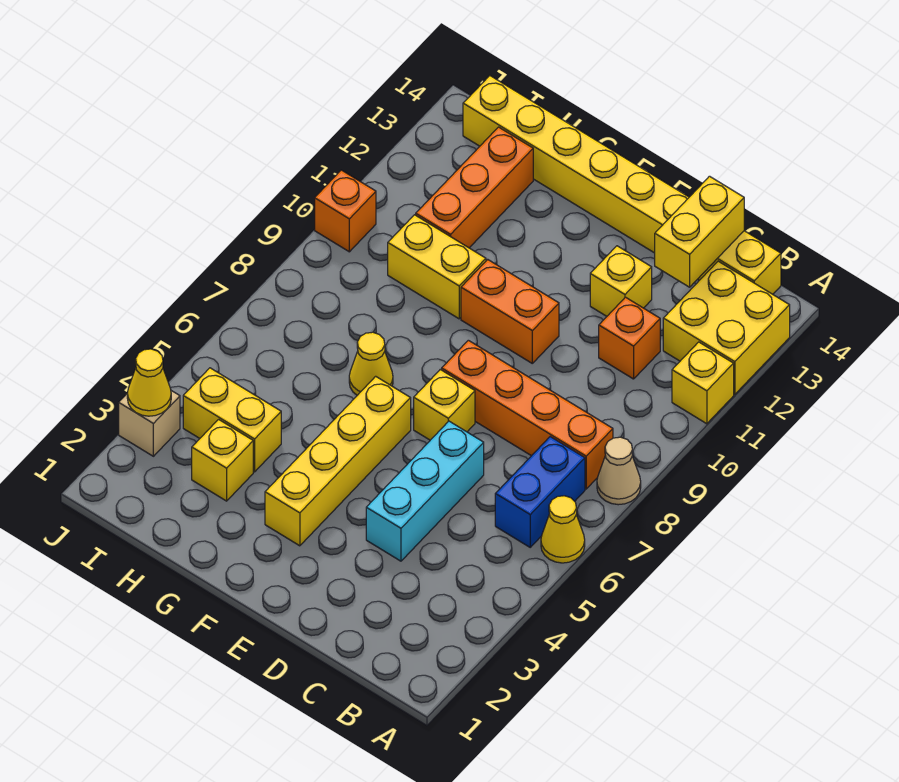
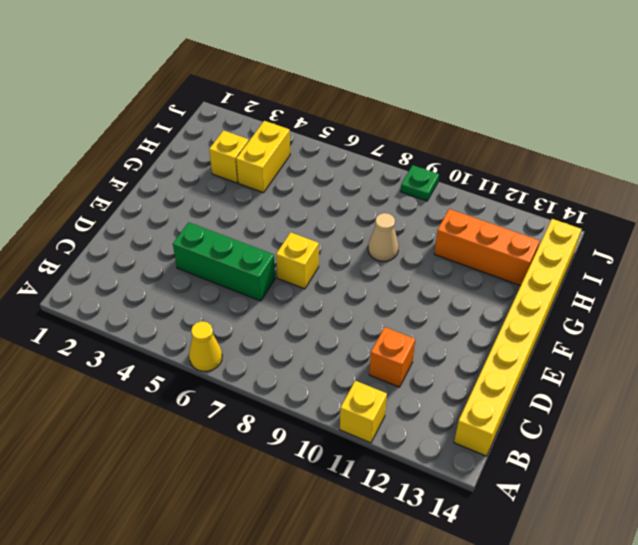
green 1x3 brick [173,222,275,301] -> cyan 1x3 brick [366,421,484,561]
tan 1x1 cone [368,213,398,261] -> tan 1x1 cone moved to [597,437,641,505]
green 1x1 plate [401,165,439,201] -> none
none -> yellow 2x2 brick [663,261,790,394]
none -> blue 1x2 brick [495,437,585,547]
none -> orange 1x4 brick [442,340,613,489]

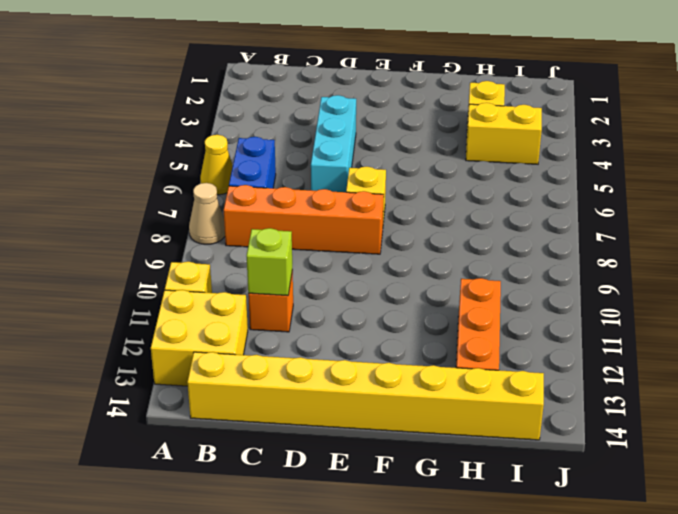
lime 1x1 brick [247,228,292,296] -> none
none -> yellow 1x1 brick [590,246,652,316]
none -> orange 1x2 brick [461,260,559,363]
none -> yellow 1x4 brick [265,376,411,546]

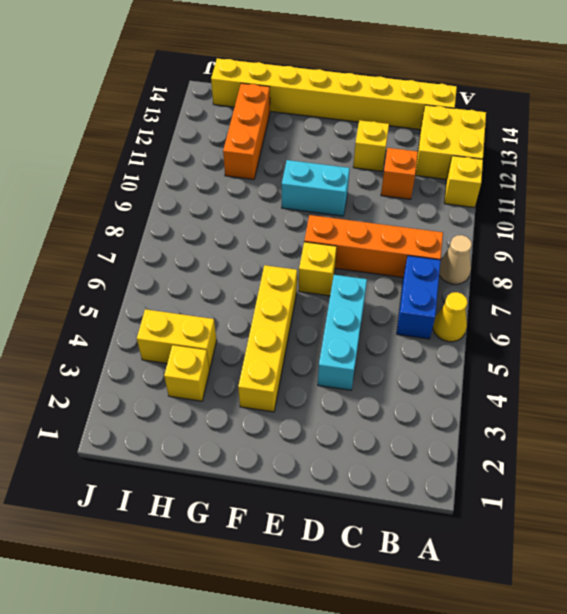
cyan 1x2 brick [282,160,350,216] -> orange 1x2 brick [461,260,559,363]
none -> yellow 1x1 cone [349,332,393,395]
none -> yellow 1x2 brick [388,215,486,319]
none -> tan 1x1 brick [119,391,180,456]

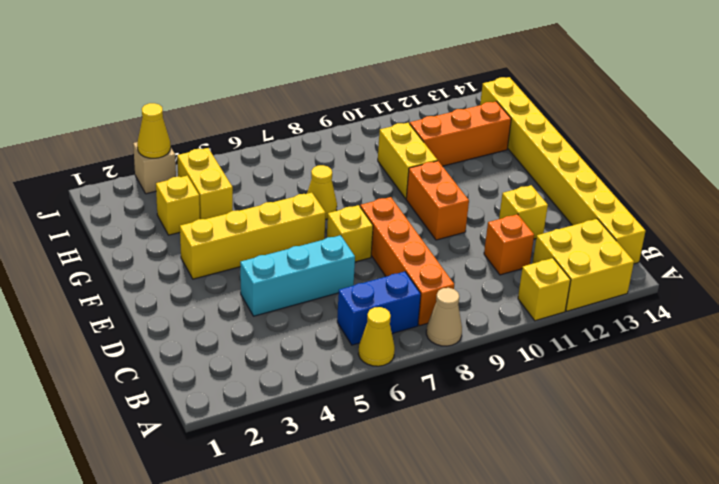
none -> orange 1x1 brick [315,170,376,252]
none -> yellow 1x2 brick [655,176,744,287]

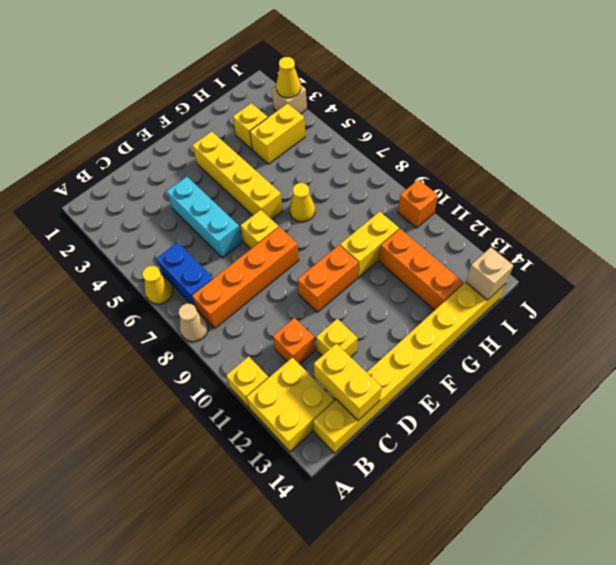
tan 1x1 brick [466,247,513,300] -> none

